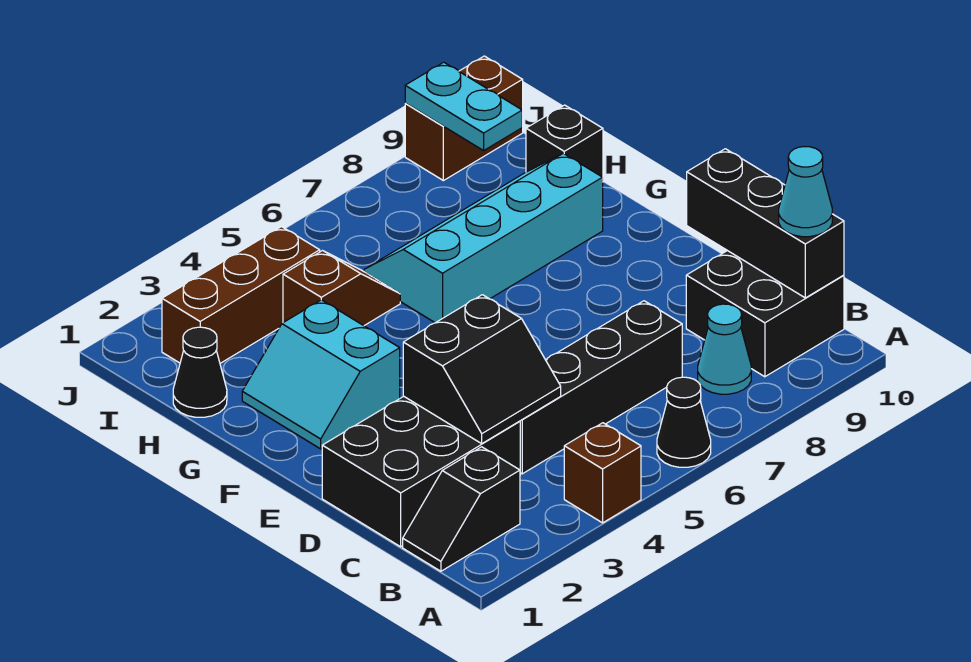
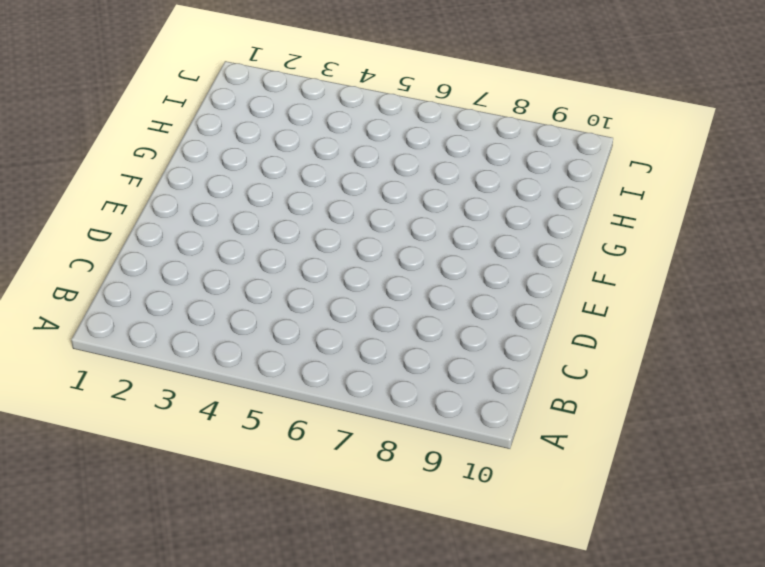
none -> brown 1x1 brick [564,423,641,523]
none -> black 1x1 cone [657,377,711,467]
none -> black 1x2 slope [403,447,520,571]

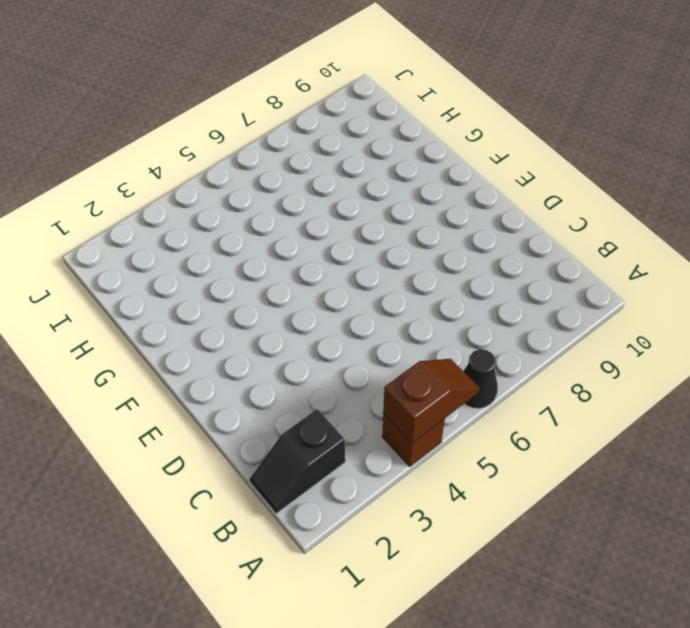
brown 1x2 slope [383,359,480,443] -> brown 1x2 slope moved to [283,251,400,326]
none -> cyan 1x1 cone [698,304,751,394]
none -> black 2x2 brick [686,251,844,377]
none -> black 2x3 brick [322,396,520,547]

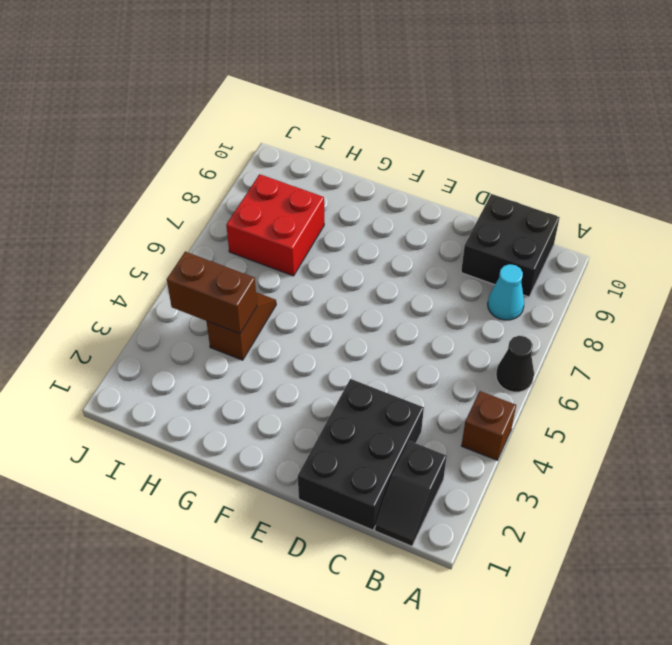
brown 1x2 brick [167,252,257,334] -> brown 1x2 brick turned to [405,56,523,181]
red 2x2 brick [226,174,324,276] -> cyan 2x4 slope [364,153,603,323]
none -> black 1x4 brick [520,301,682,474]
none -> cyan 2x2 slope [242,300,400,449]
none -> black 1x1 cone [173,327,227,417]

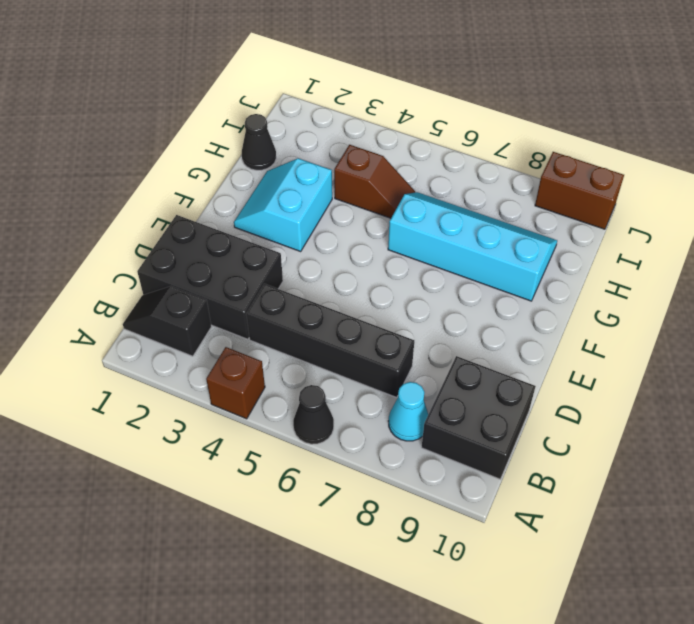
none -> black 1x1 brick [526,105,603,177]
none -> brown 1x3 brick [162,227,320,363]
none -> black 1x3 brick [687,149,844,298]

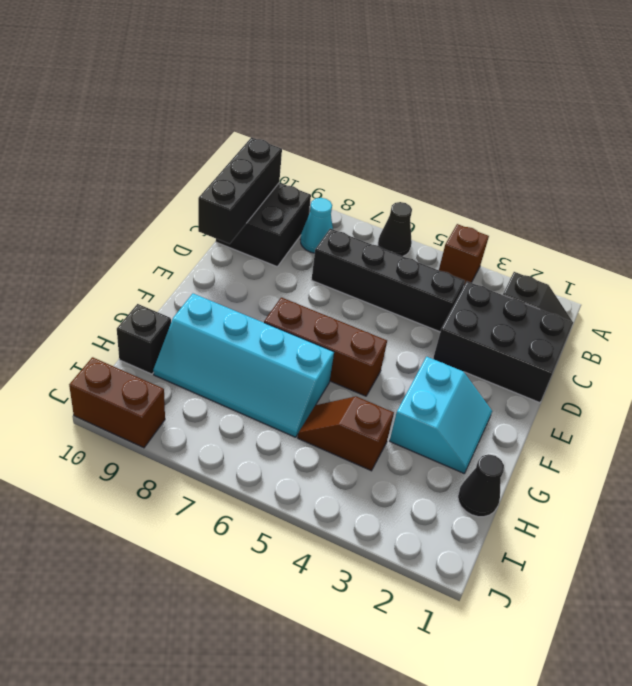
brown 1x3 brick [264,297,387,396] -> brown 1x3 brick moved to [162,227,320,363]
none -> black 2x2 slope [403,295,561,444]
none -> cyan 1x2 plate [405,62,522,151]
none -> cyan 1x1 cone [779,147,832,237]

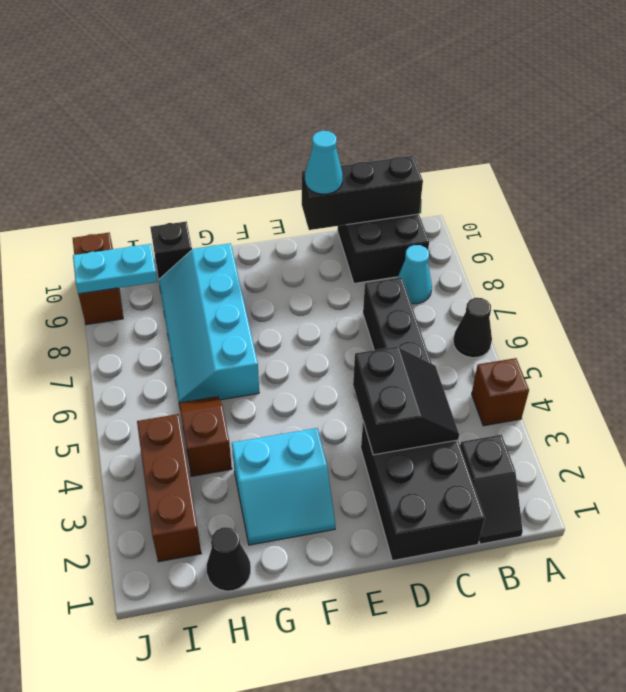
cyan 1x1 cone [305,131,343,194] -> cyan 1x1 cone moved to [779,147,832,237]

